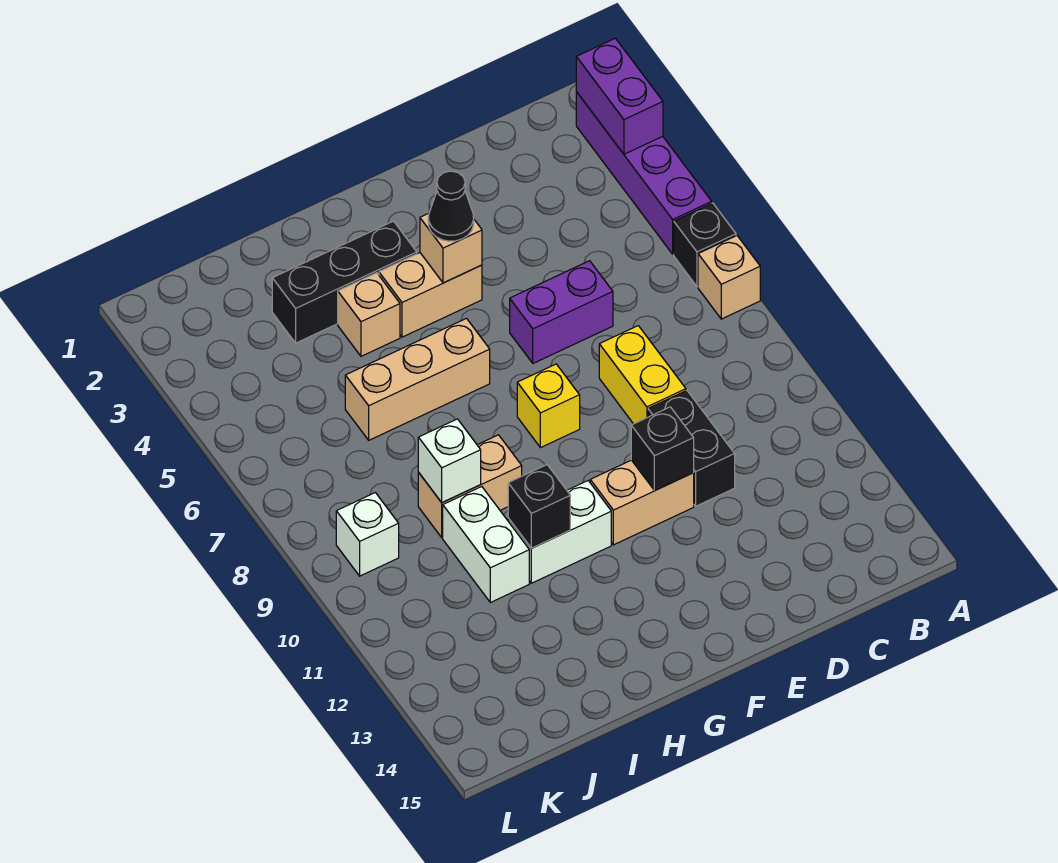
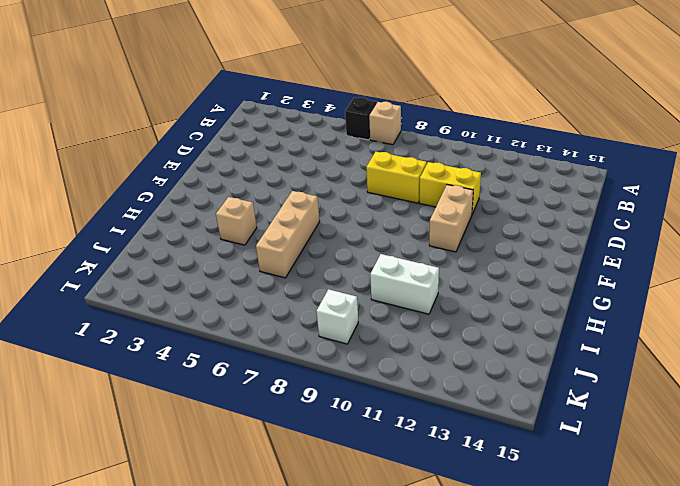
yellow 1x2 brick [419,162,481,214] -> black 1x2 brick [648,391,735,506]
none -> purple 1x4 brick [576,92,712,254]
none -> purple 1x2 brick [510,261,613,363]
none -> tan 1x2 brick [379,253,482,337]

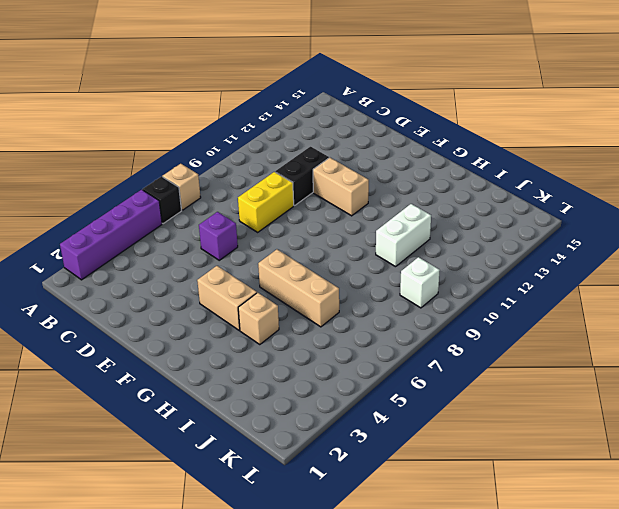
purple 1x1 brick [199,212,238,260] -> purple 1x2 brick [510,261,613,363]
none -> yellow 1x1 brick [517,364,580,448]
none -> black 1x3 brick [272,221,417,343]
none -> white 1x2 brick [508,481,611,583]

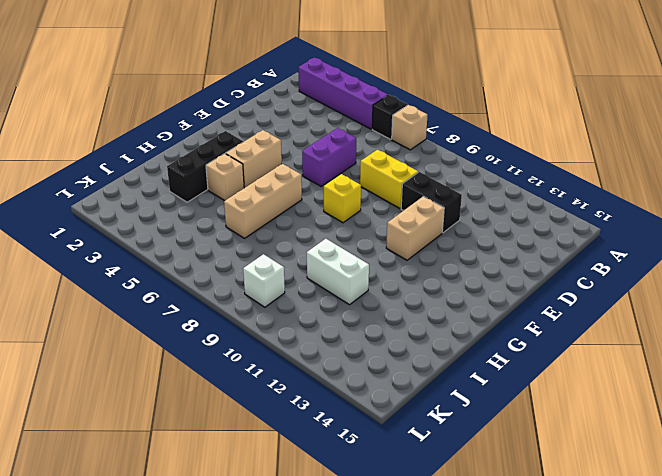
none -> white 1x2 brick [508,481,611,583]
none -> tan 1x2 brick [418,435,522,537]
none -> purple 1x2 brick [576,38,663,154]

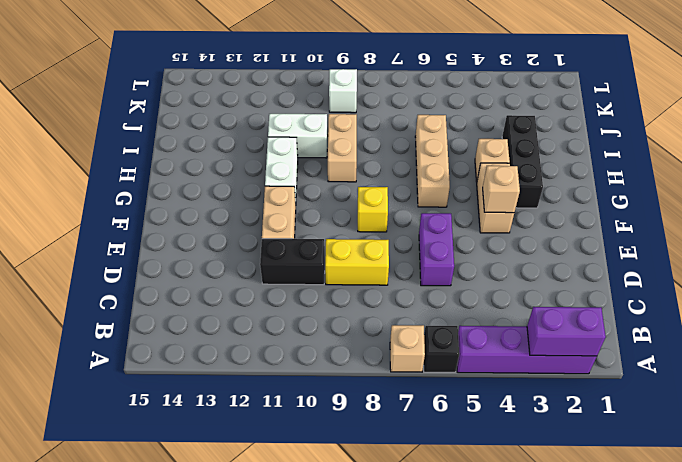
none -> black 1x1 brick [631,407,694,491]
none -> black 1x1 brick [508,465,570,548]
none -> white 1x1 brick [418,419,481,503]

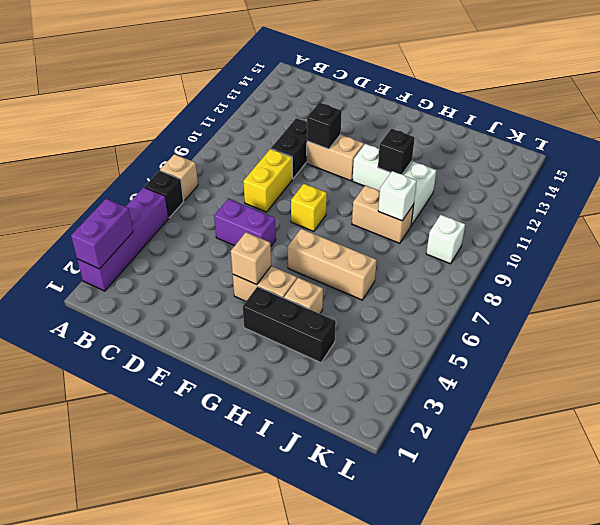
none -> black 1x1 cone [428,171,474,241]

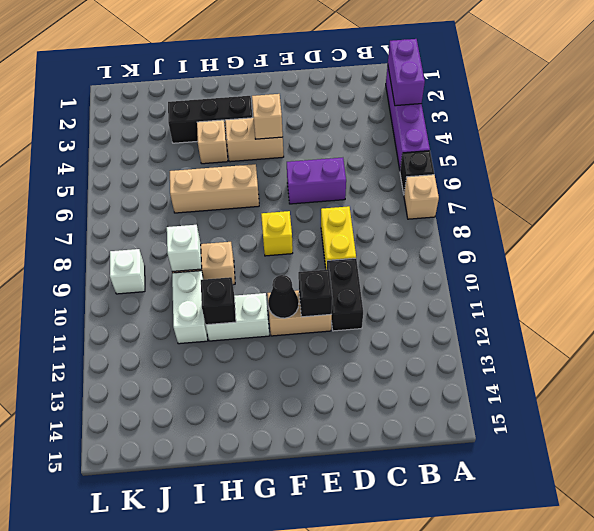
black 1x1 cone [268,275,299,318] -> black 1x1 cone moved to [428,171,474,241]

